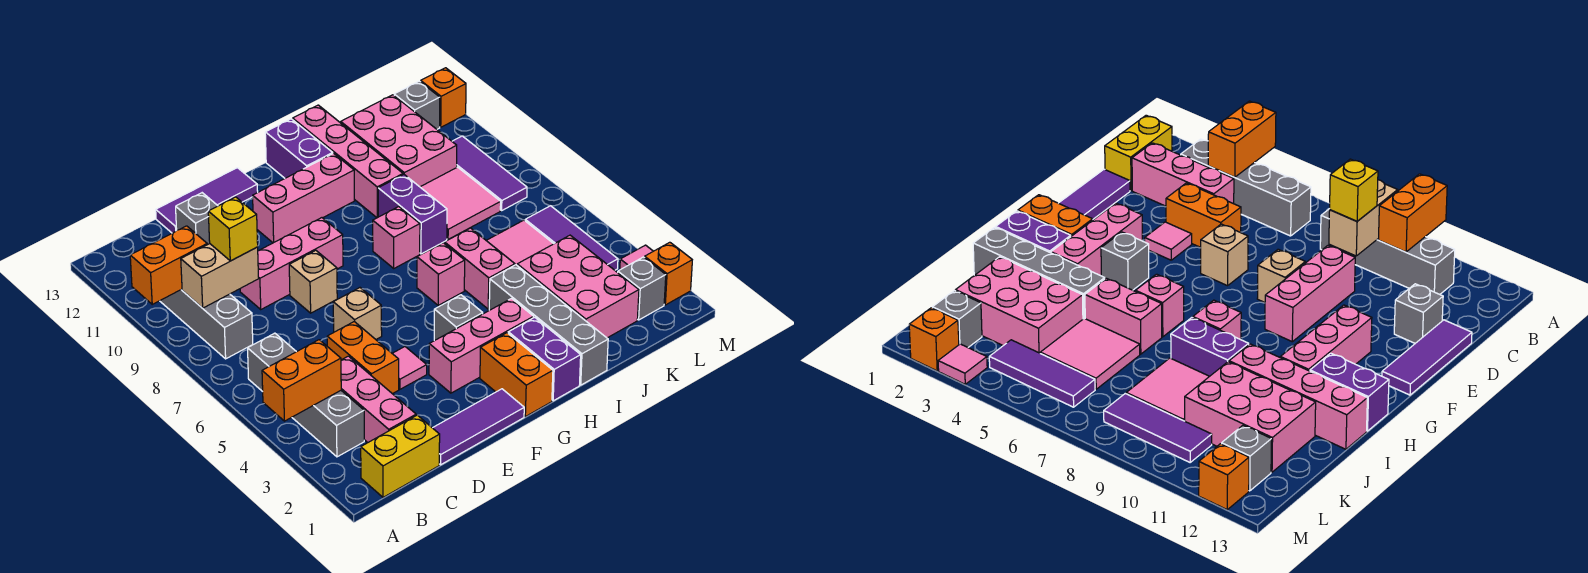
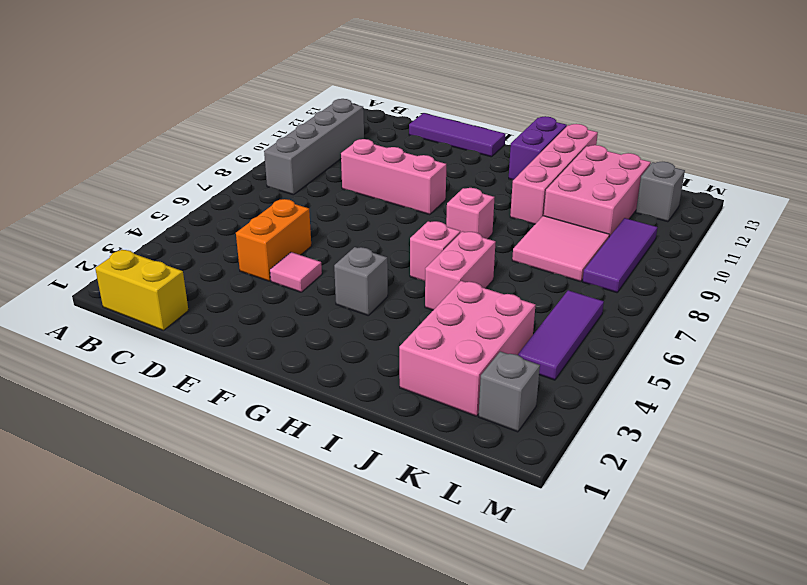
none -> grey 1x4 brick [248,333,364,457]
none -> pink 1x3 brick [341,356,416,442]
none -> purple 1x3 tile [433,389,524,465]
none -> grey 1x1 brick [176,193,218,245]

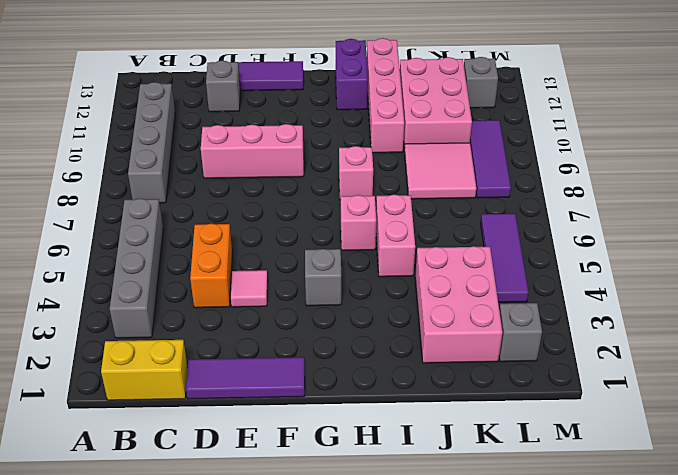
none -> pink 1x3 brick [341,356,416,442]
none -> tan 1x1 brick [333,288,382,339]
none -> tan 1x1 brick [289,250,337,313]
none -> pink 1x3 brick [429,299,534,393]

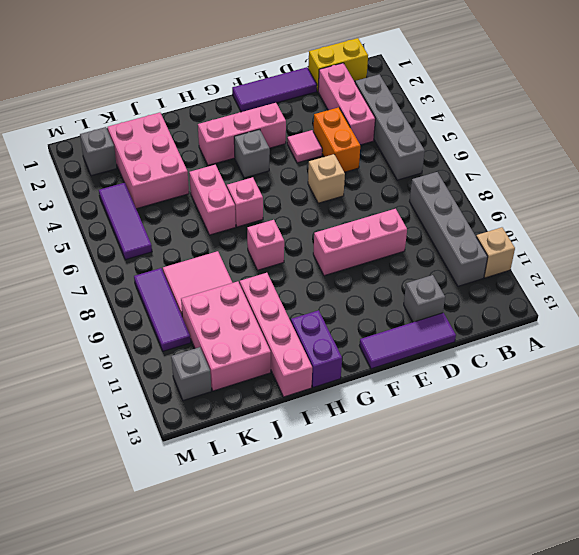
tan 1x1 brick [476,227,515,278] -> tan 1x1 brick moved to [289,250,337,313]
none -> pink 1x3 brick [253,153,354,243]
none -> orange 1x2 brick [480,333,553,417]
none -> purple 1x2 brick [508,317,581,401]
none -> grey 1x4 brick [489,265,608,385]

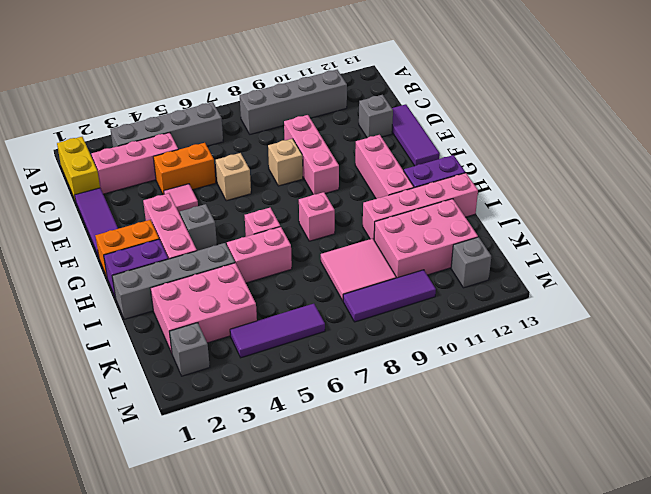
none -> purple 1x2 brick [378,175,447,254]
none -> pink 2x2 tile [486,220,553,265]
none -> orange 1x1 brick [645,242,692,305]
none -> pink 1x1 tile [620,245,653,270]

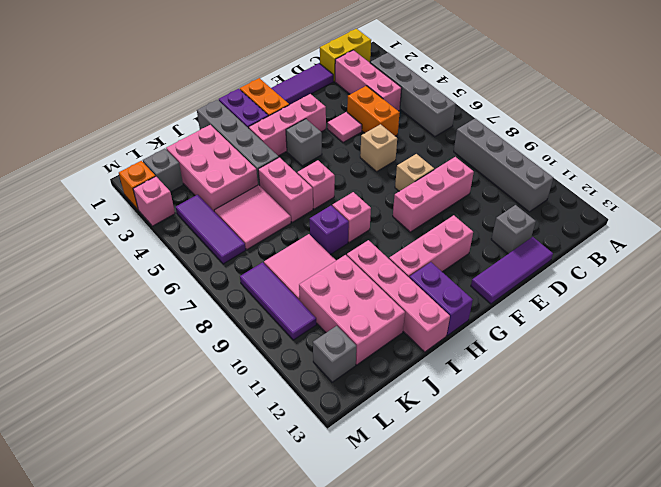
purple 1x1 brick [310,206,349,255] -> purple 1x2 brick [378,175,447,254]
pink 1x1 brick [133,177,175,226] -> pink 1x1 tile [620,245,653,270]
none -> orange 1x1 brick [421,68,466,127]
none -> orange 1x2 brick [262,340,341,421]
none -> orange 1x2 brick [130,226,207,304]
none -> tan 1x2 brick [181,244,259,308]

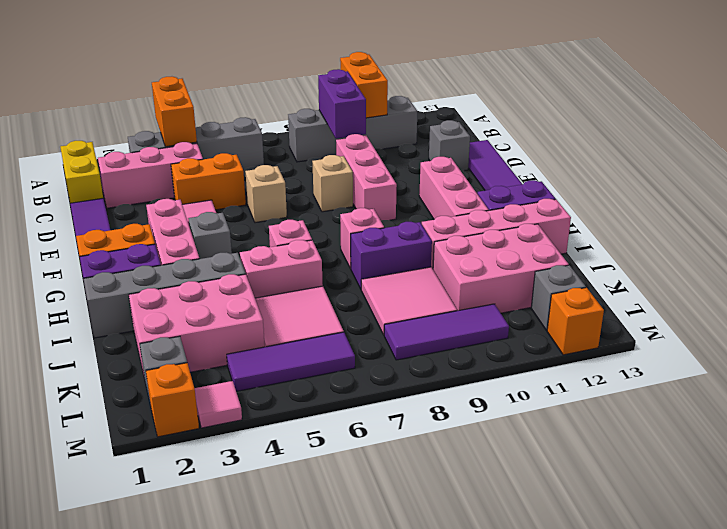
purple 1x2 brick [318,69,366,139] -> tan 1x2 brick [181,244,259,308]
none -> yellow 1x1 brick [208,197,258,261]

